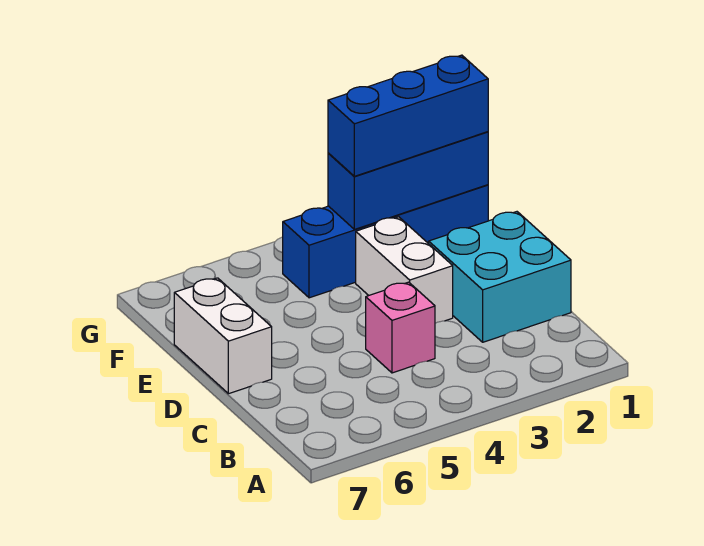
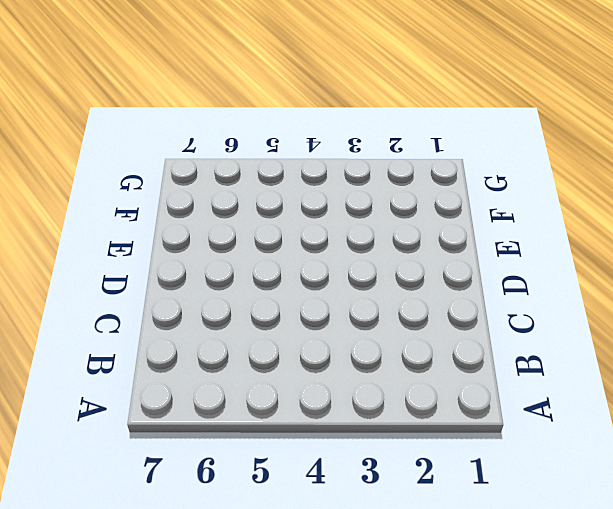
none -> cyan 2x2 brick [429,212,571,342]
none -> pink 1x1 brick [366,282,435,373]

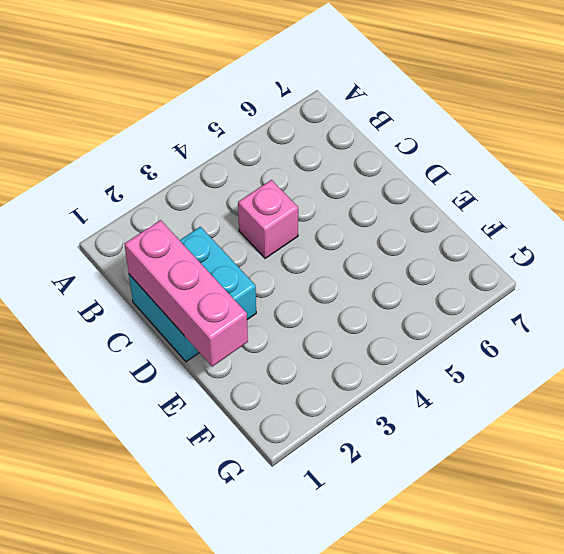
pink 1x3 brick [124,220,248,367] -> none
none -> white 1x2 brick [356,217,453,323]
none -> white 1x2 brick [174,278,272,394]

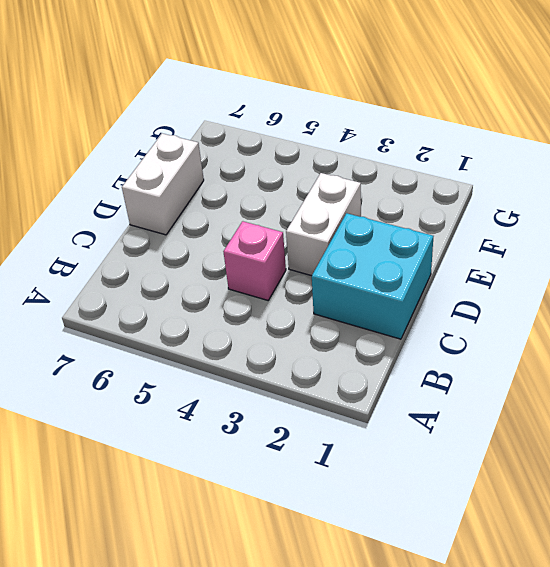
none -> blue 1x4 brick [283,185,488,298]
none -> blue 1x3 brick [328,132,488,229]

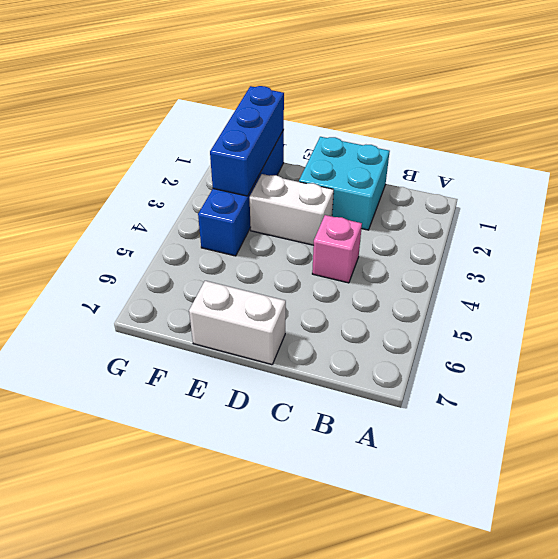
none -> blue 1x3 brick [328,55,488,176]

